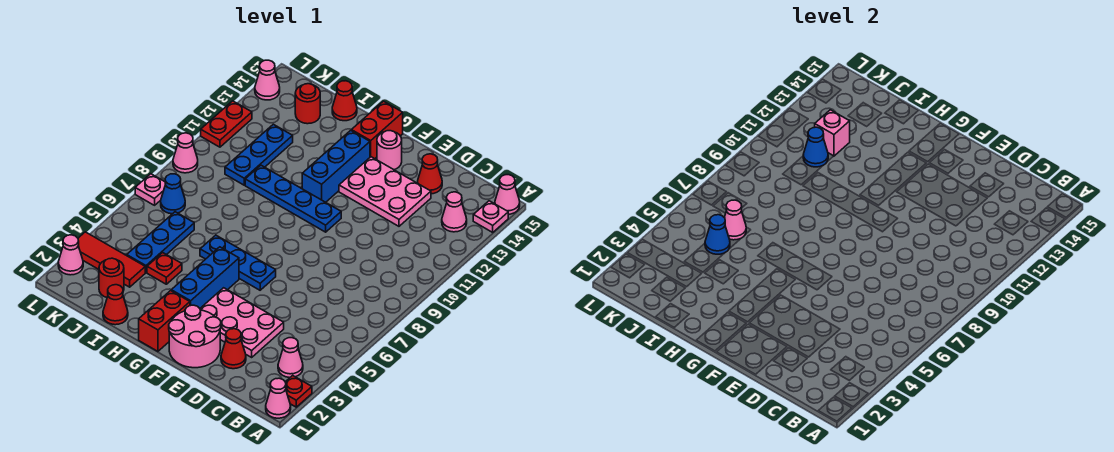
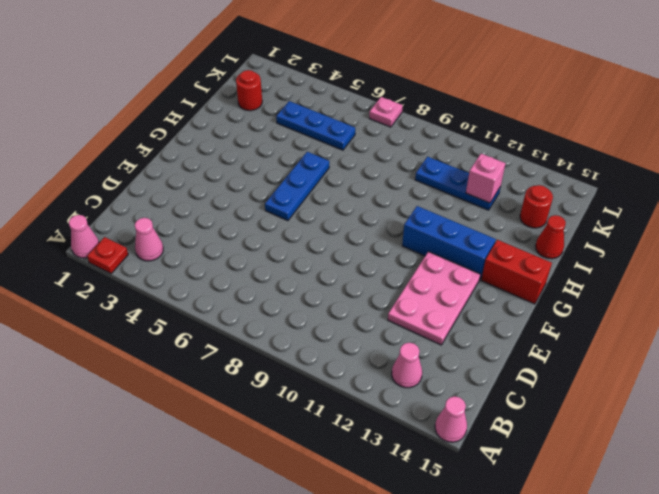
none -> pink 1x1 plate [473,201,508,232]
none -> red 1x1 cone [221,329,246,369]
none -> pink 2x3 plate [200,288,284,357]
none -> red 1x1 cone [418,154,442,194]

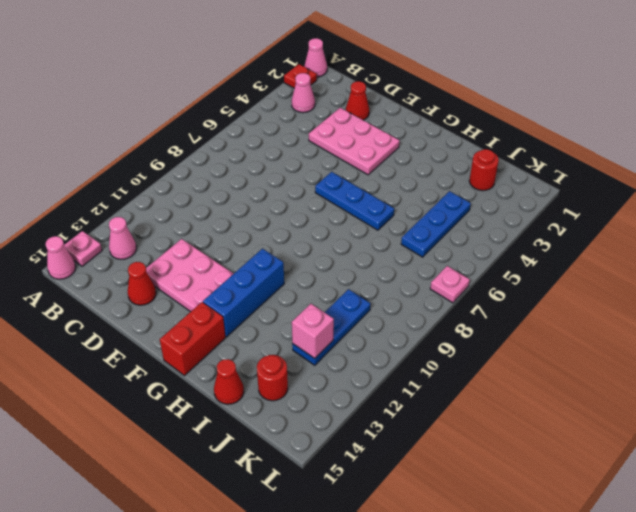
none -> pink 2x2 round brick [169,305,221,368]
none -> blue 1x4 plate [245,165,341,232]
none -> pink 1x1 round brick [377,131,402,170]
none -> red 1x2 brick [139,291,190,351]

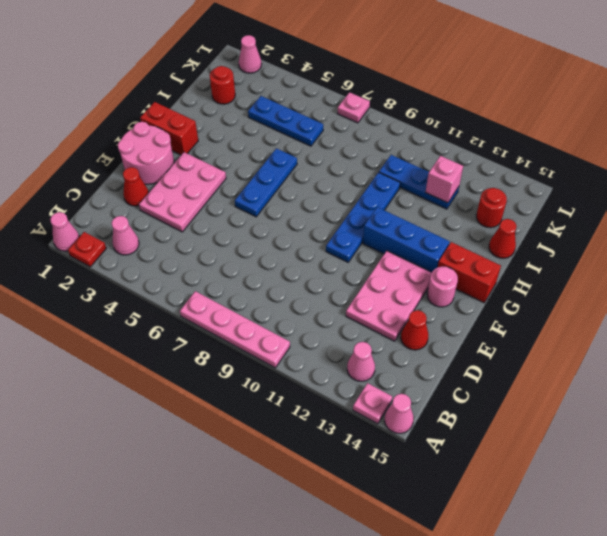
pink 1x4 plate [180,291,290,368] -> none
none -> blue 1x3 brick [171,247,239,308]
none -> red 1x1 cone [103,285,128,325]
none -> red 1x1 plate [147,253,182,284]
none -> red 1x3 tile [78,232,145,287]

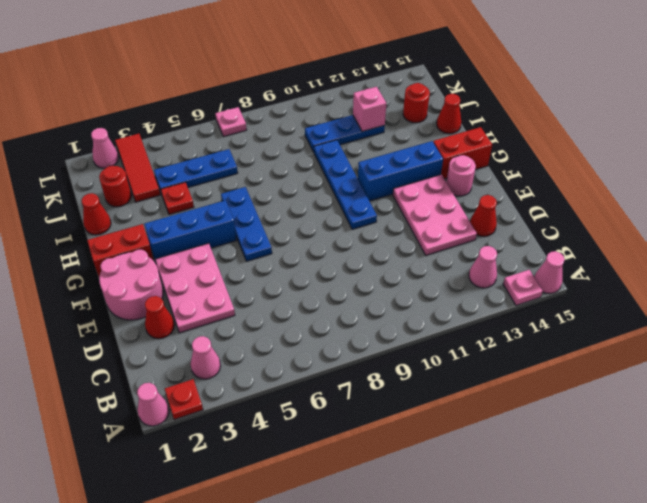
none -> blue 1x1 cone [161,174,185,214]
none -> pink 1x1 cone [173,133,198,173]
none -> red 1x2 plate [201,101,252,147]
none -> pink 1x1 cone [255,60,280,100]

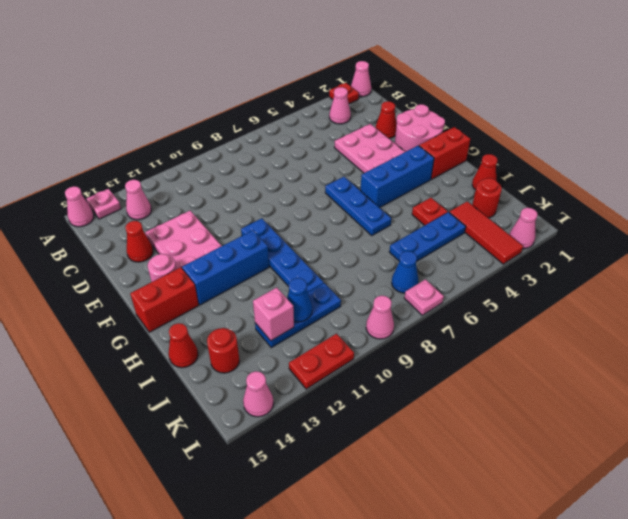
none -> blue 1x1 cone [705,215,730,254]
none -> pink 1x1 cone [724,200,746,240]

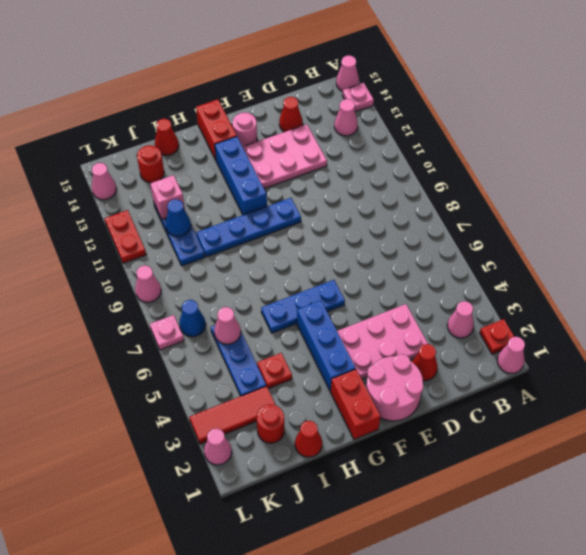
none -> blue 1x1 cone [705,215,730,254]

